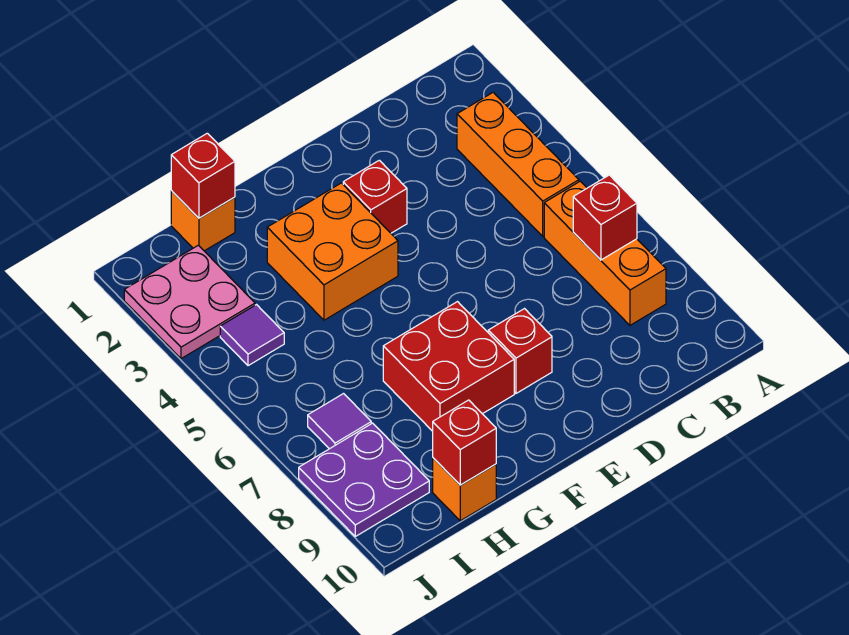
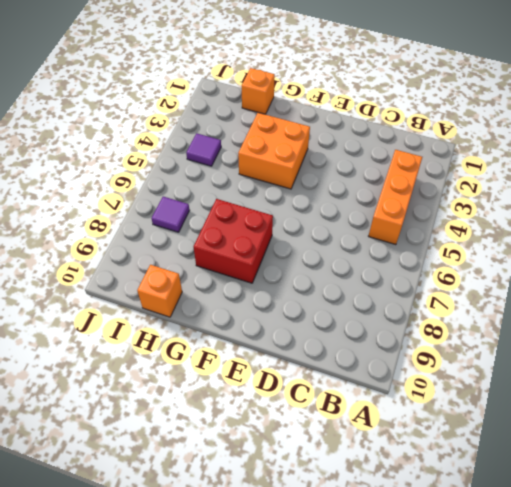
none -> orange 1x3 brick [544,181,666,325]
none -> red 1x1 brick [343,160,407,233]
none -> red 1x1 brick [488,309,552,393]

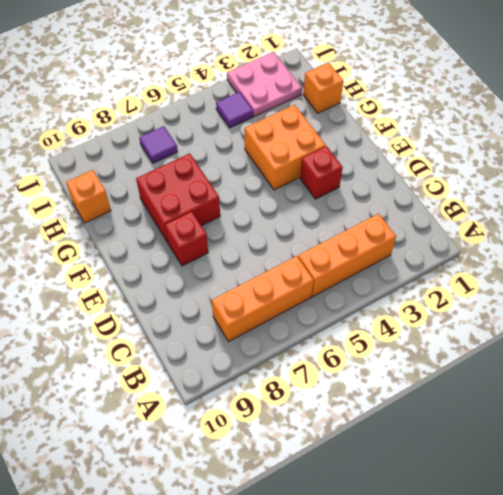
none -> purple 2x2 plate [299,423,429,536]
none -> red 1x1 brick [573,175,637,260]
none -> red 1x1 brick [171,133,235,218]

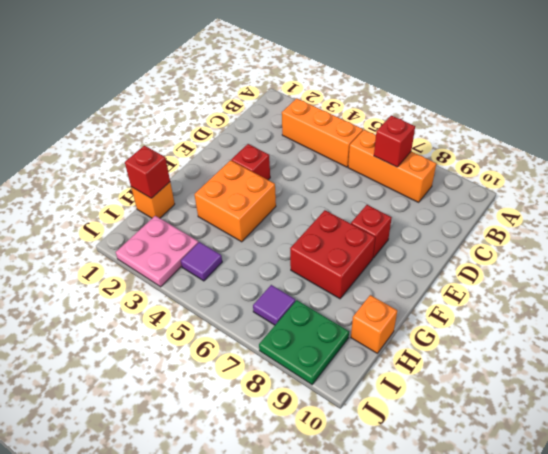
green 2x2 plate [259,300,349,384] -> purple 2x2 plate [299,423,429,536]
none -> red 1x1 brick [433,400,496,485]

